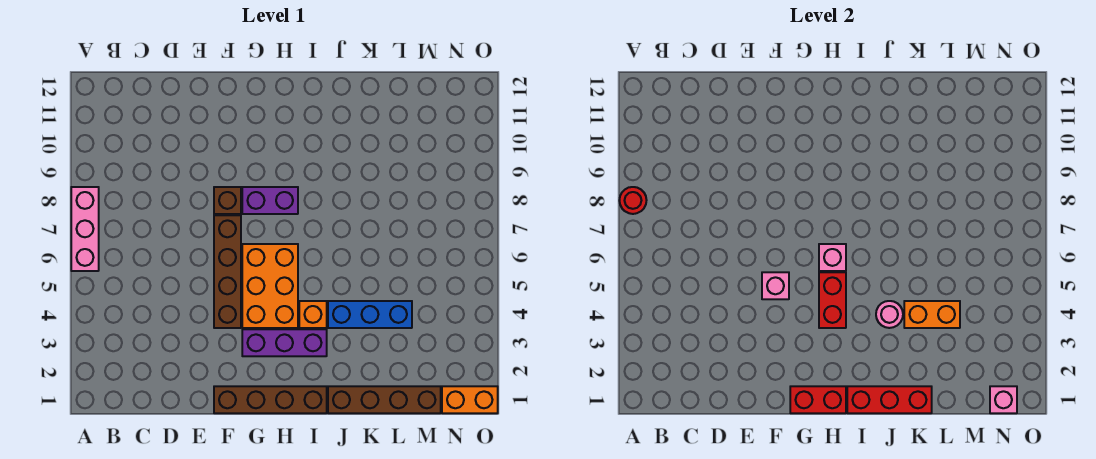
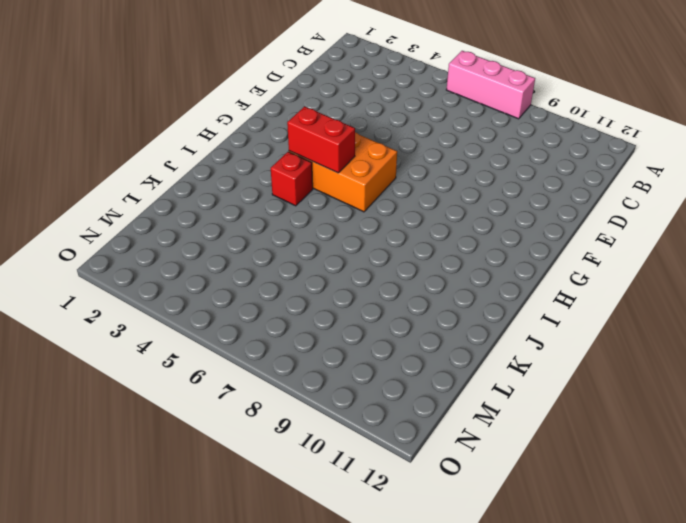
red 1x1 brick [271,152,313,206] -> orange 1x1 brick [299,301,327,328]
none -> brown 1x4 brick [214,386,327,413]
none -> brown 1x4 brick [214,215,241,328]
none -> brown 1x1 brick [214,187,241,214]

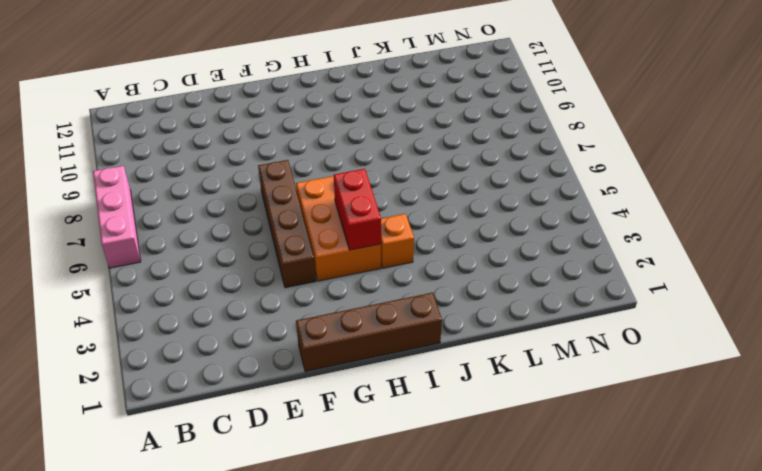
none -> brown 1x1 brick [214,187,241,214]
none -> purple 1x3 brick [242,329,327,356]
none -> purple 1x2 brick [242,187,298,214]

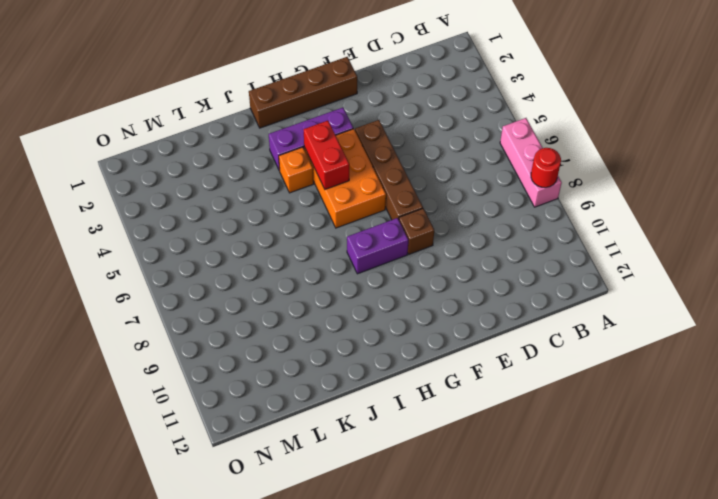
none -> brown 1x4 brick [328,386,441,413]
none -> blue 1x3 brick [328,301,412,328]
none -> orange 1x2 brick [442,386,498,413]

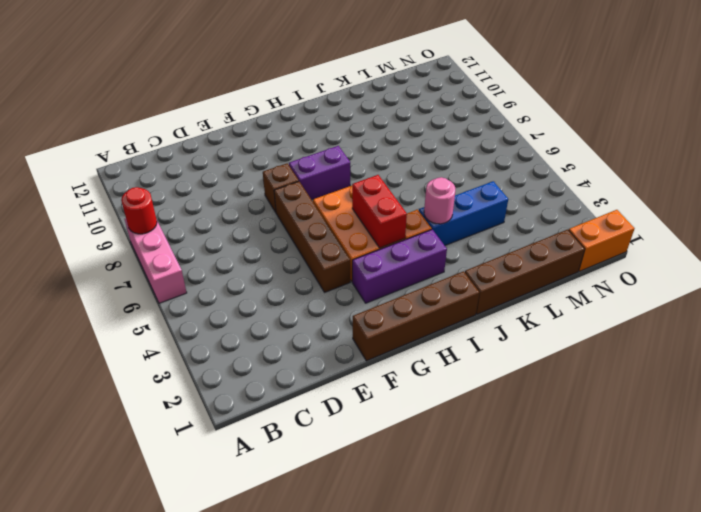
none -> pink 1x1 brick [762,272,789,299]
none -> red 1x2 brick [790,386,846,413]
none -> pink 1x1 brick [819,244,846,271]

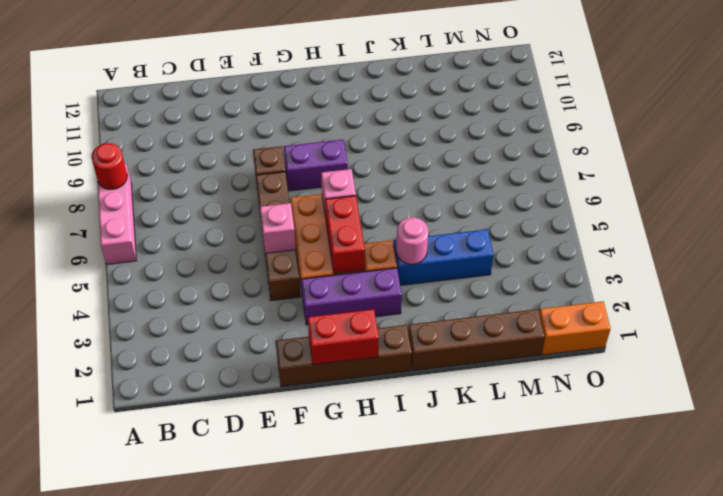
none -> red 1x3 brick [847,386,932,413]
none -> orange 1x2 brick [904,301,960,328]
none -> pink 1x1 brick [990,386,1017,413]

